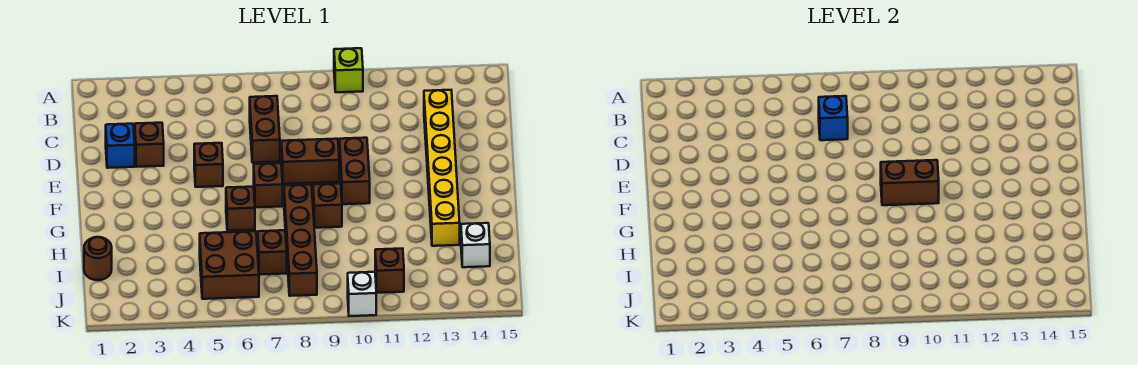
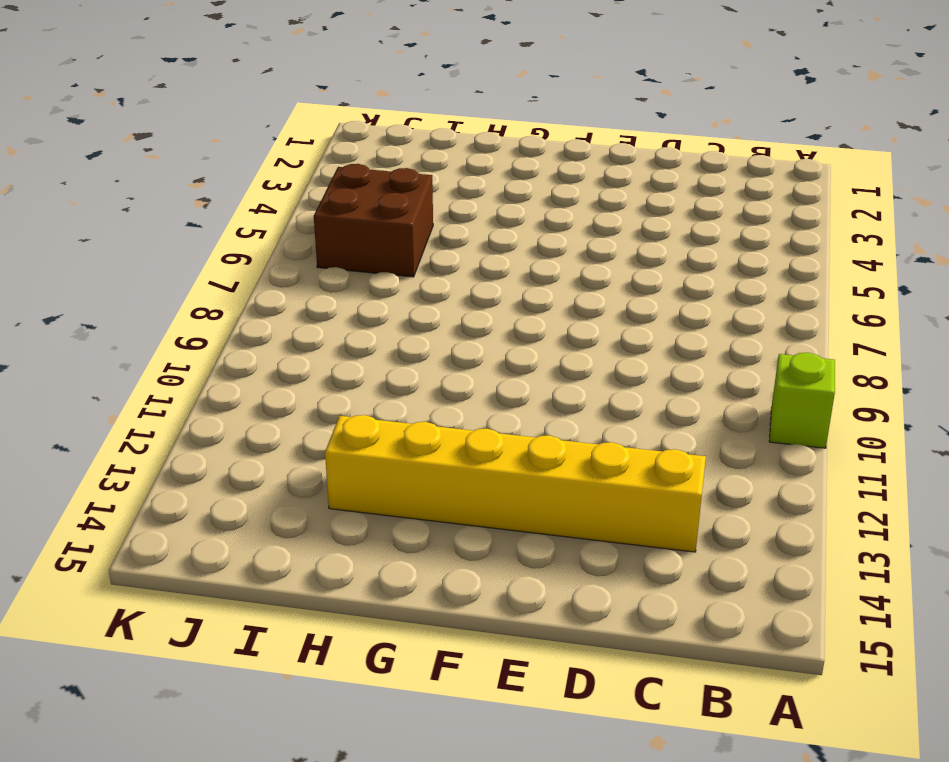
none -> brown 1x2 brick [250,96,280,163]
none -> blue 1x1 brick [106,124,135,168]
none -> brown 1x1 brick [135,123,164,167]

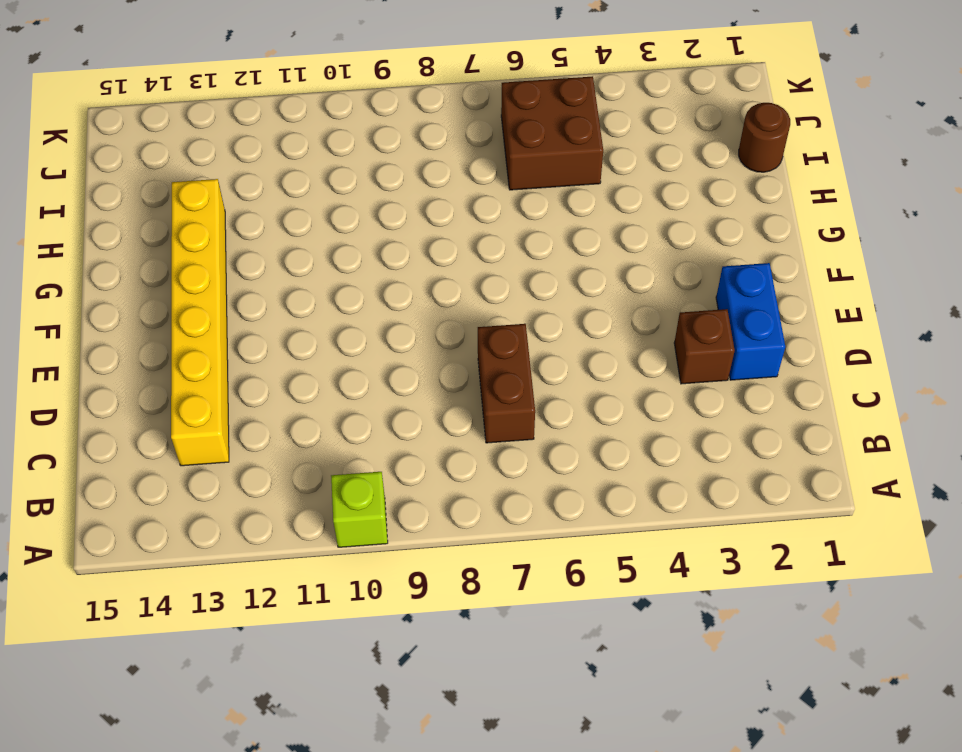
blue 1x2 brick [716,263,785,380] -> blue 1x1 brick [106,124,135,168]
none -> brown 1x1 brick [194,143,223,187]
none -> brown 1x2 brick [281,139,339,184]
none -> brown 1x2 brick [339,138,370,204]

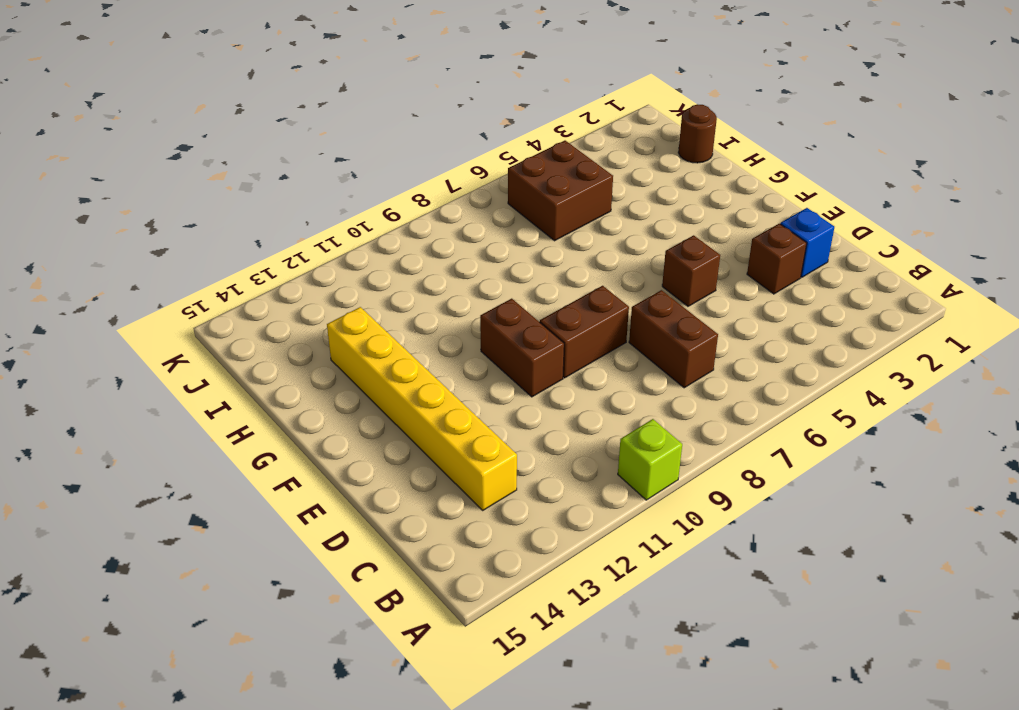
none -> brown 1x1 brick [254,163,283,207]
none -> brown 1x1 brick [226,187,255,231]
none -> brown 1x4 brick [284,185,317,296]

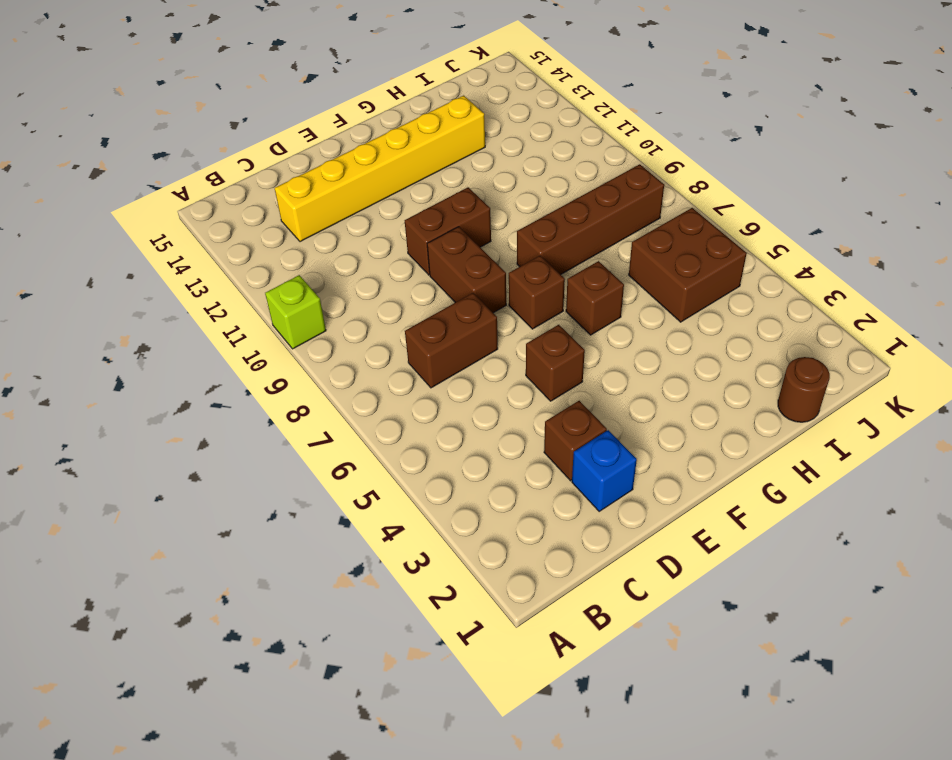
none -> brown 1x1 brick [313,183,342,228]
none -> brown 1x1 brick [258,230,287,275]
none -> white 1x1 brick [461,223,490,267]

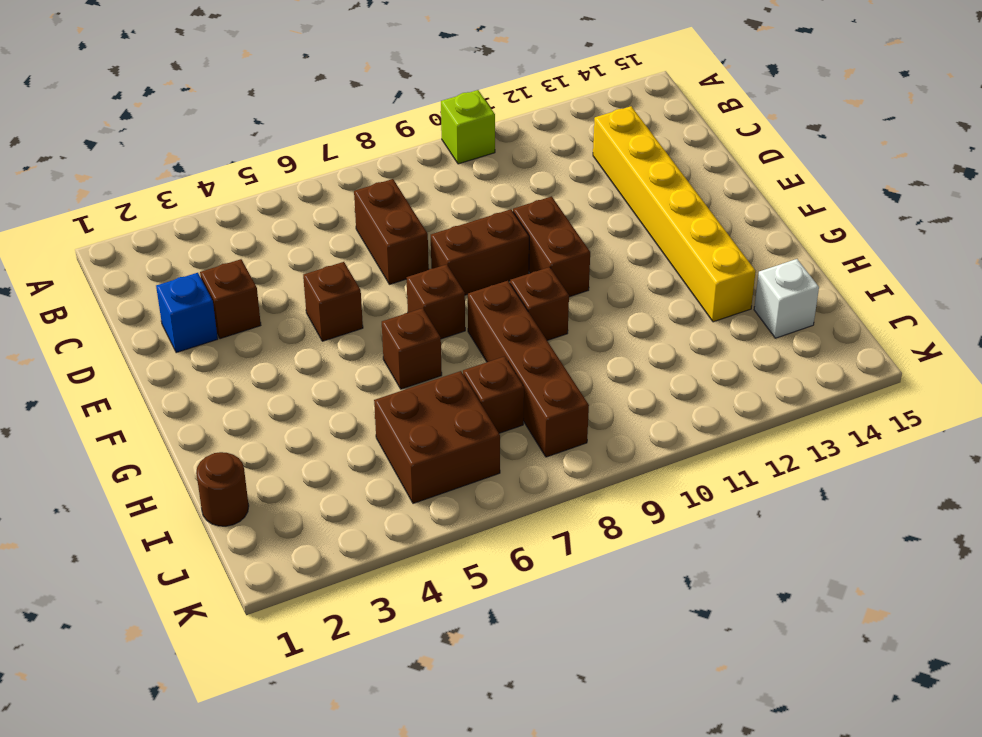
none -> brown 1x1 brick [375,248,404,293]
none -> white 1x1 brick [348,272,376,316]
none -> blue 1x1 brick [819,96,848,140]

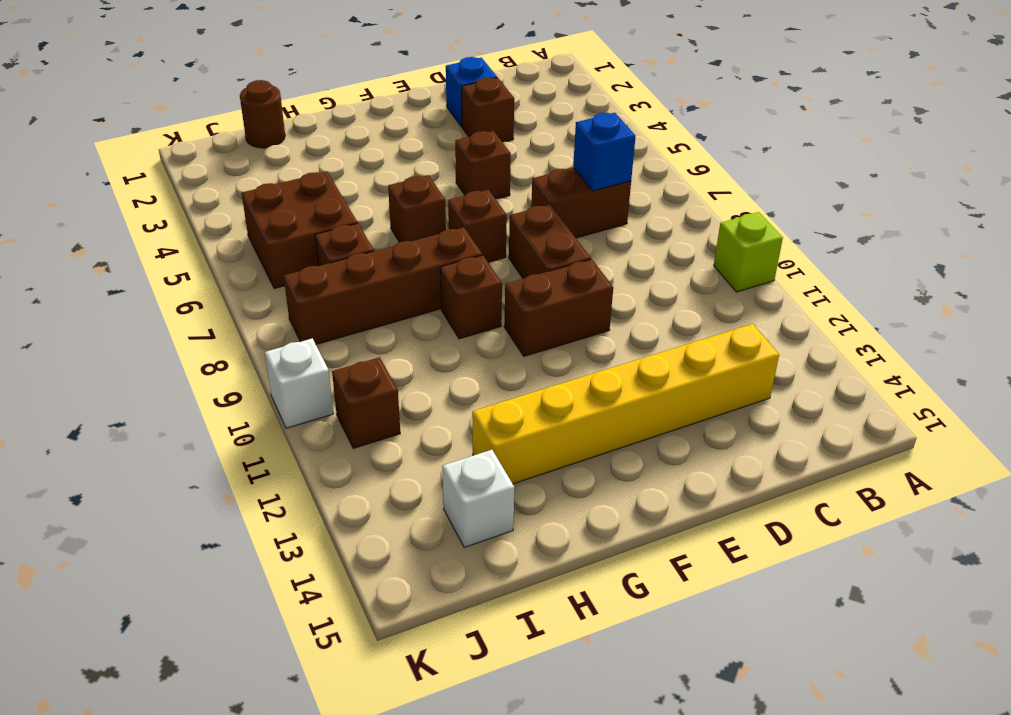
none -> brown 1x2 brick [881,160,939,205]

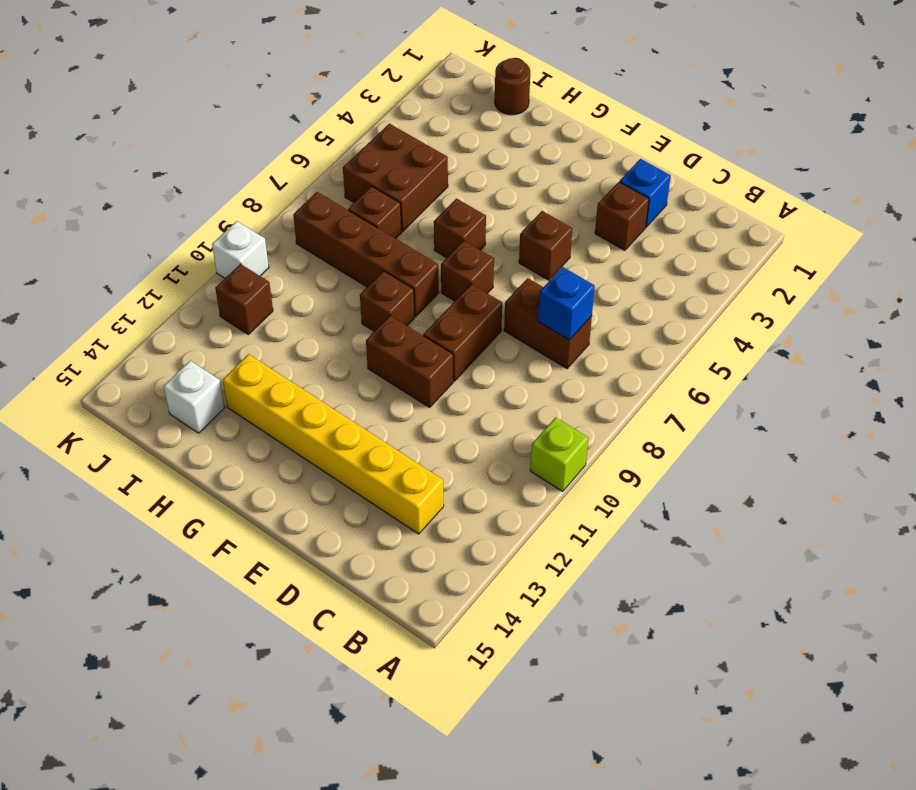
none -> brown 1x2 brick [881,160,939,205]

